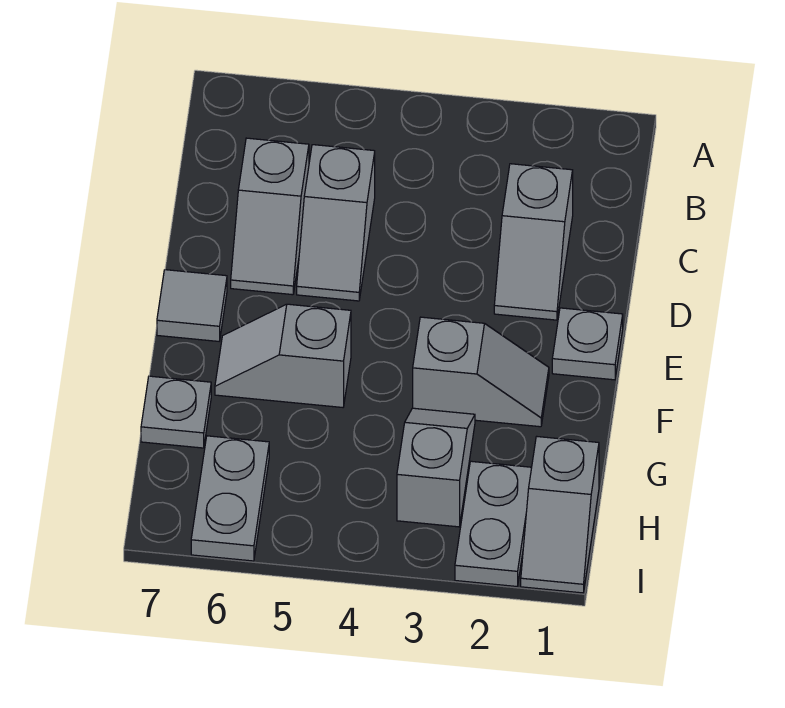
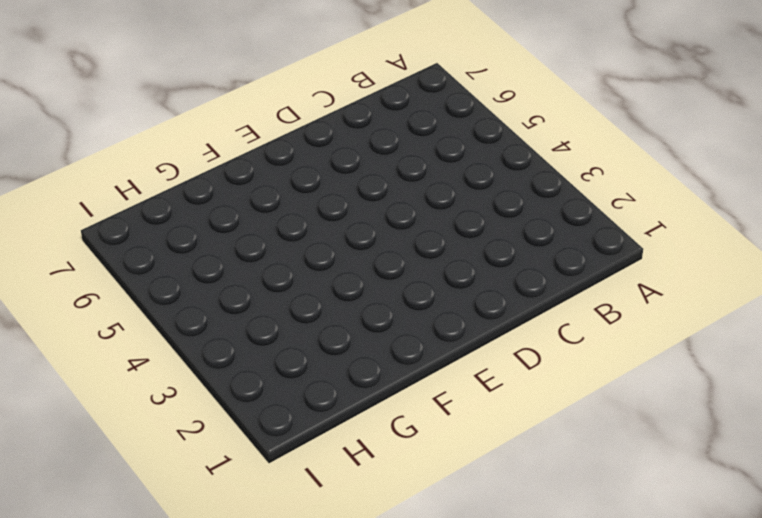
none -> grey 1x2 slope [494,164,573,320]
none -> grey 1x2 slope [297,145,375,301]
none -> grey 1x2 slope [231,138,309,295]

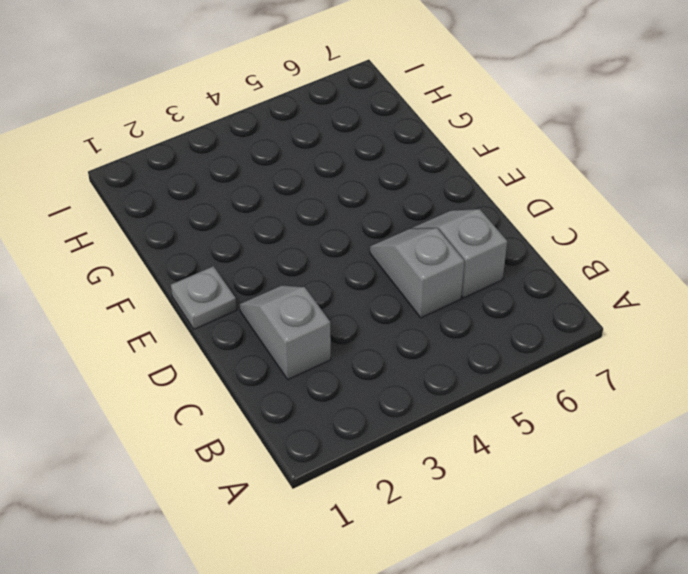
none -> grey 1x1 tile [157,270,227,341]
none -> grey 1x2 slope [413,317,549,427]
none -> grey 1x2 slope [215,304,351,407]

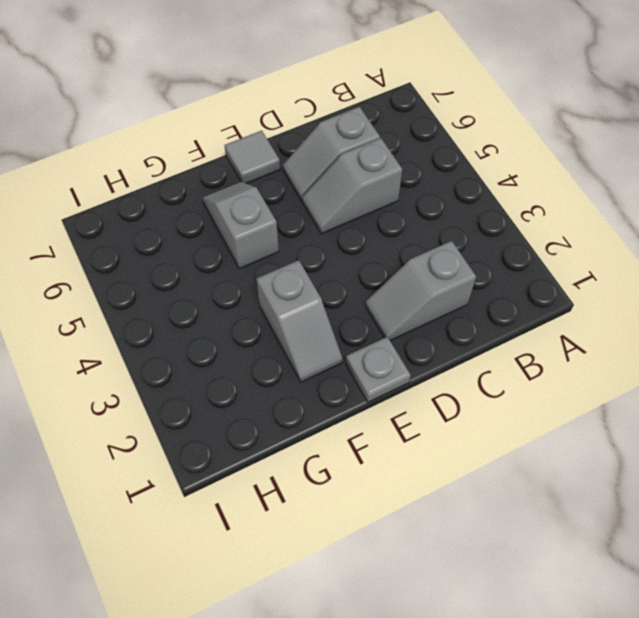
none -> grey 1x2 slope [397,408,475,527]
none -> grey 1x1 plate [141,376,211,448]
none -> grey 1x2 slope [521,437,599,593]

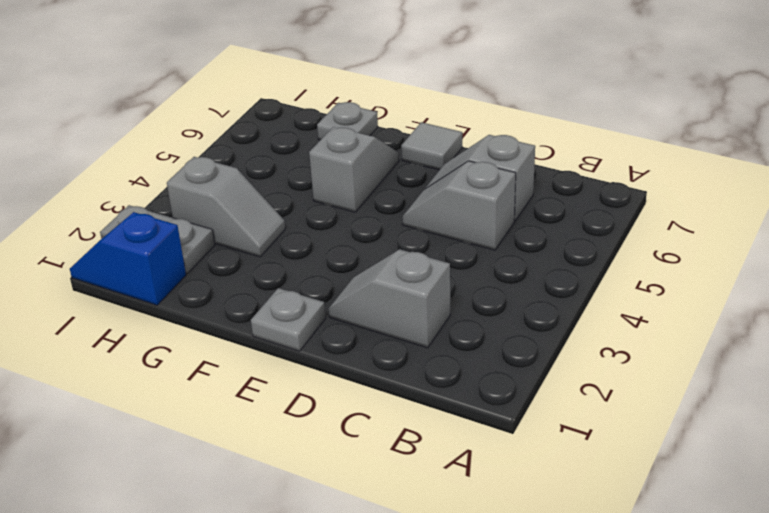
blue 1x2 slope [70,212,186,305] -> grey 1x2 slope [521,437,599,593]
none -> grey 1x2 slope [413,317,549,427]
none -> grey 1x2 plate [191,436,269,561]

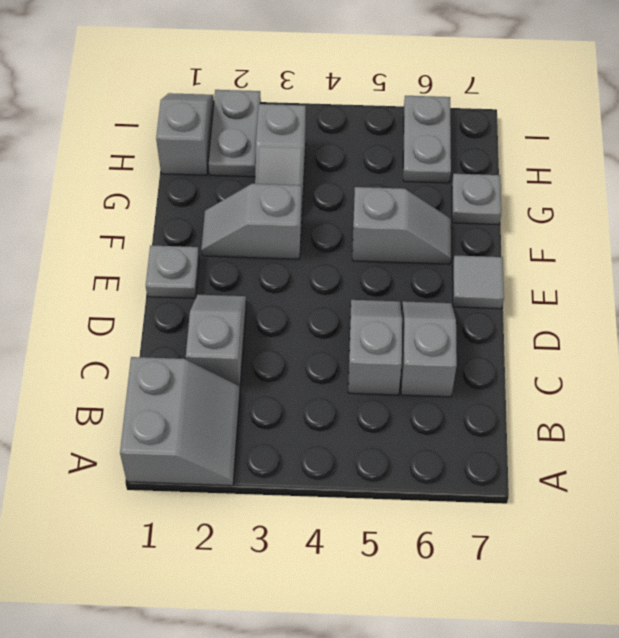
grey 2x2 slope [120,357,240,486] -> none

